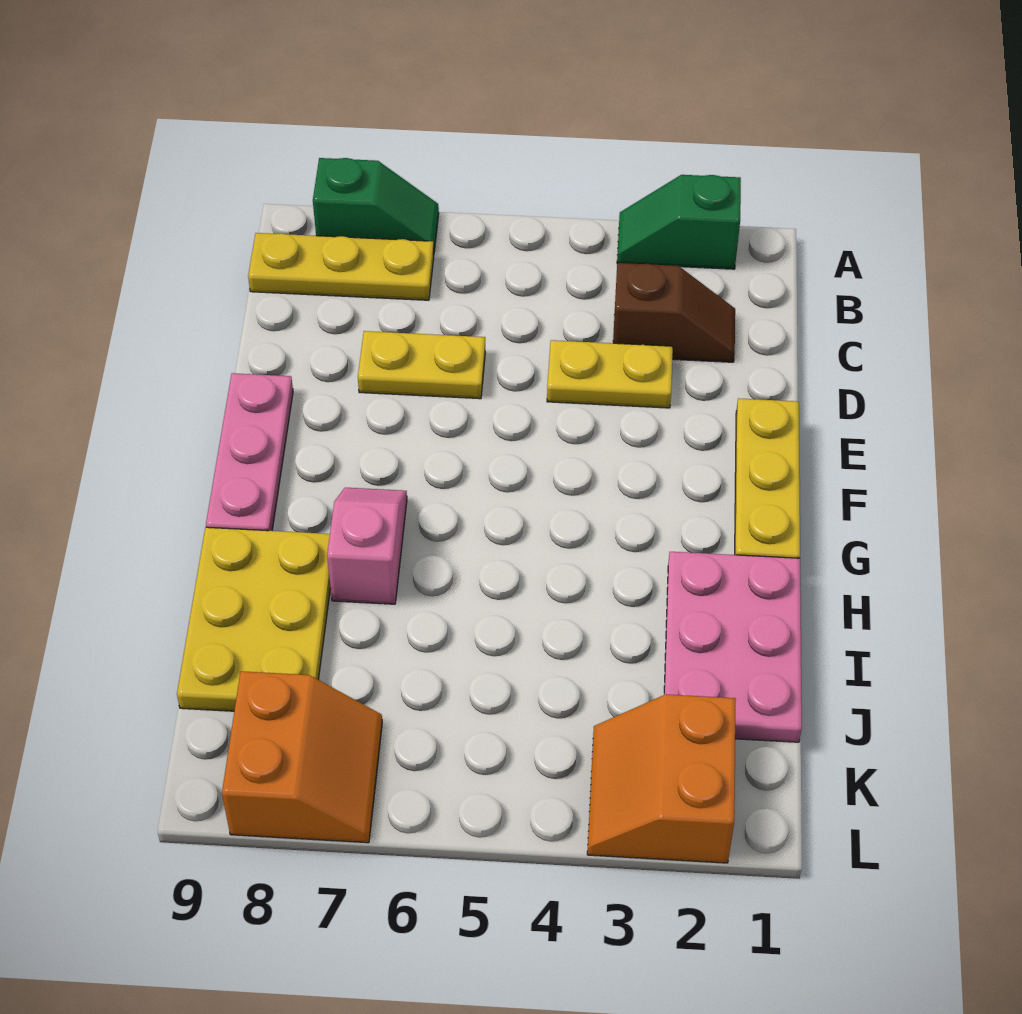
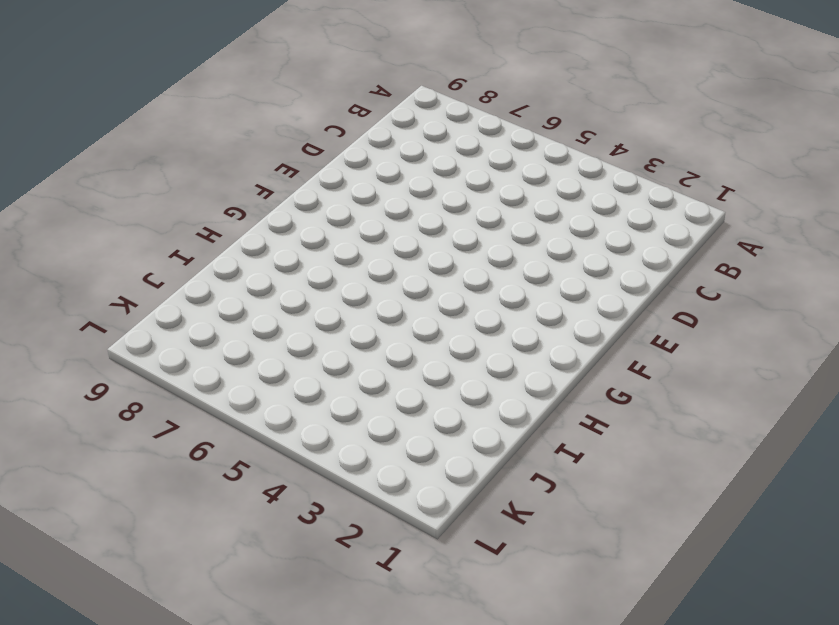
none -> green 1x2 slope [617,175,741,269]
none -> green 1x2 slope [313,158,439,251]
none -> yellow 1x3 plate [248,233,434,300]

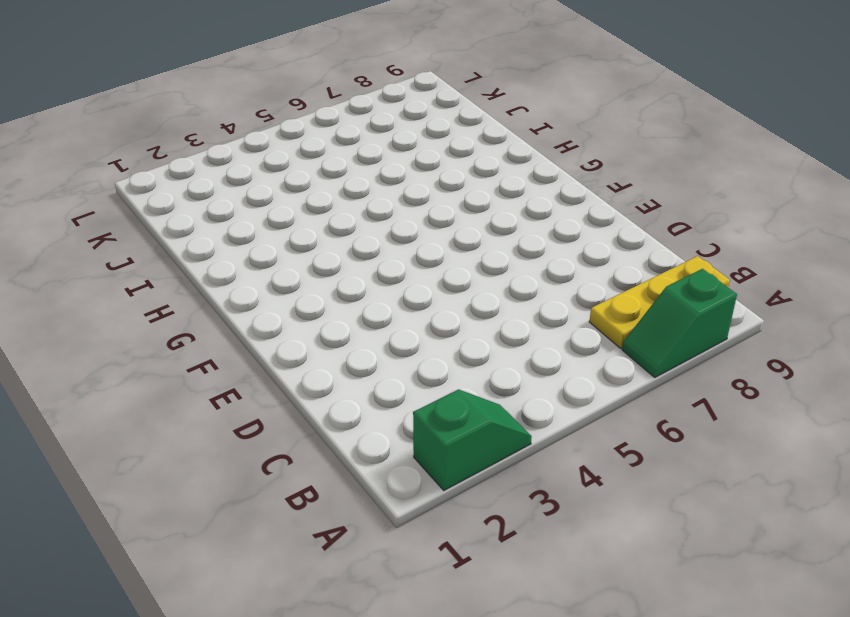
none -> brown 1x2 slope [613,263,735,362]
none -> yellow 1x2 plate [547,340,673,408]
none -> yellow 1x2 plate [358,331,485,399]

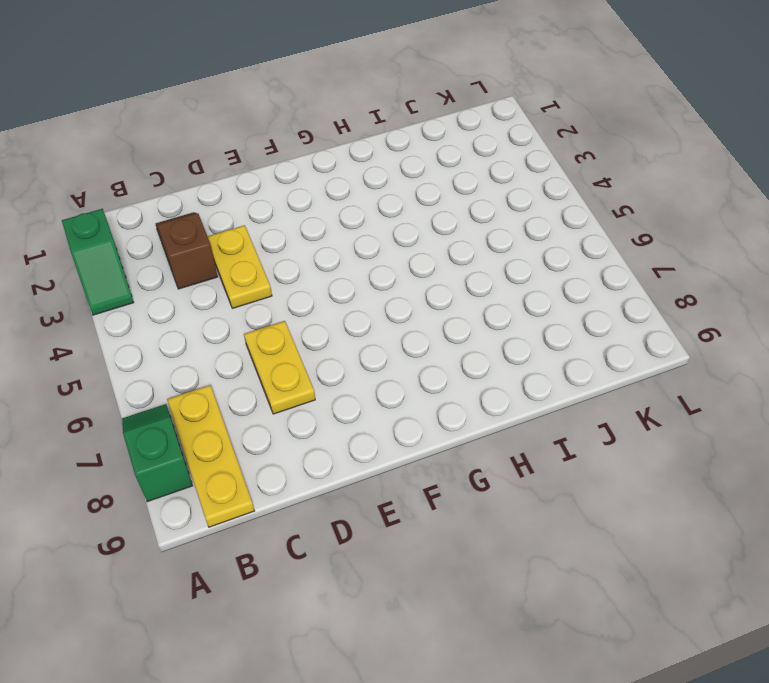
none -> yellow 1x3 plate [735,398,800,558]
none -> pink 1x3 plate [206,373,293,531]
none -> pink 1x2 slope [327,488,407,604]

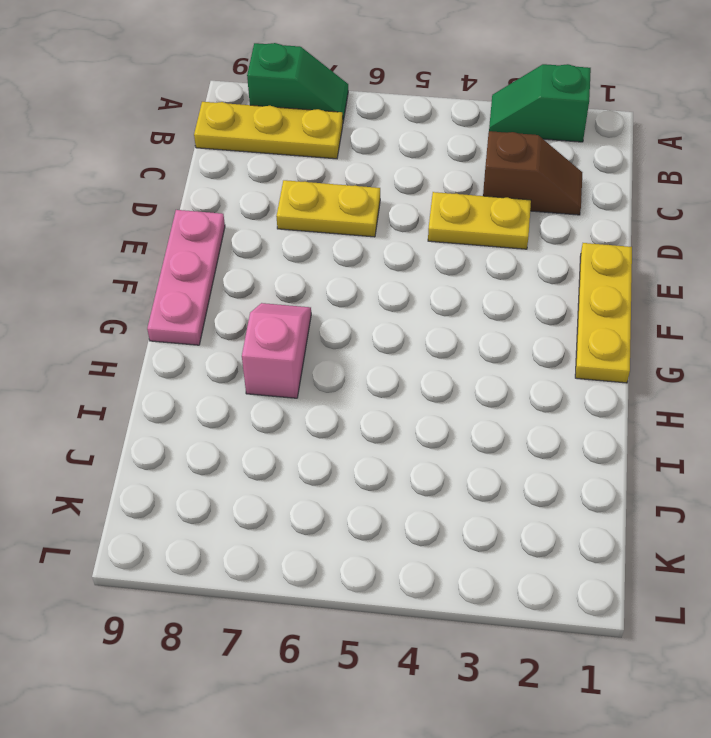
none -> pink 2x3 plate [664,552,802,742]
none -> yellow 2x3 plate [177,527,331,711]
none -> orange 2x2 slope [587,694,736,863]

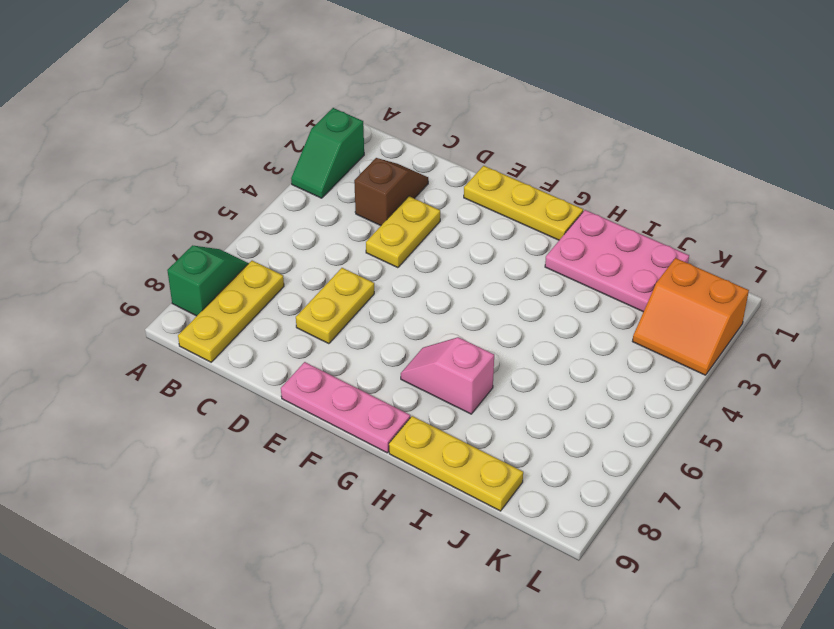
yellow 1x3 plate [389,416,523,511] -> yellow 2x3 plate [177,527,331,711]
none -> orange 2x2 slope [222,671,382,843]

